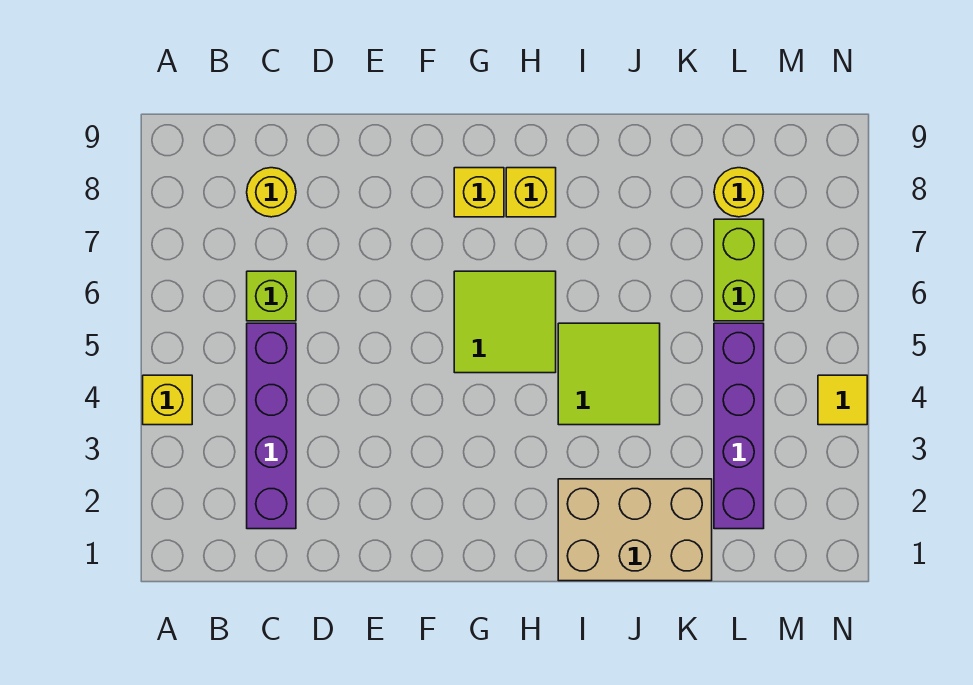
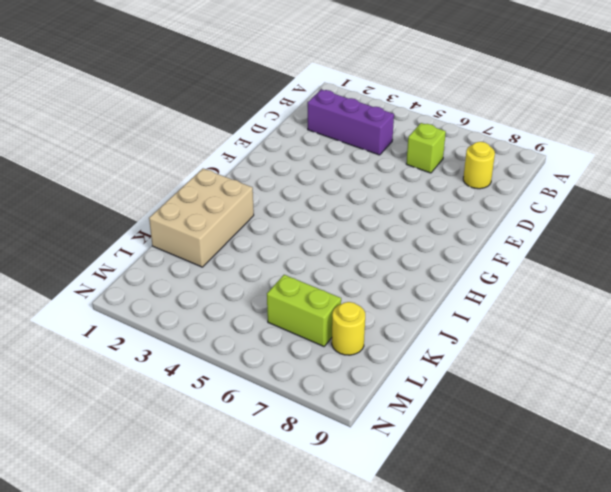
purple 1x3 brick [308,90,394,155] -> purple 1x4 brick [247,323,296,529]
none -> yellow 1x1 brick [143,375,192,425]
none -> lime 2x2 tile [454,271,556,373]
none -> yellow 1x1 brick [454,168,504,217]

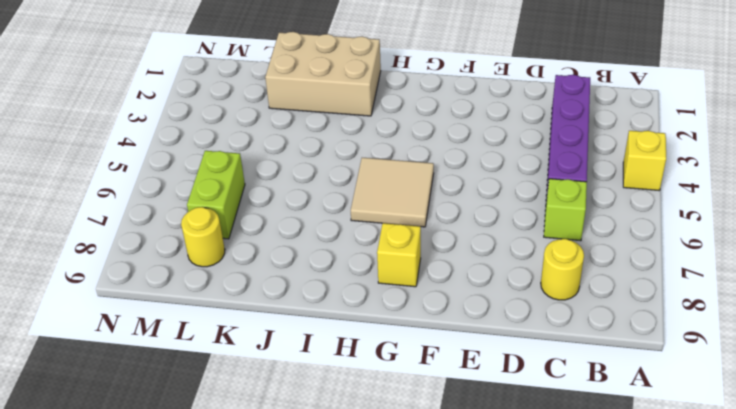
tan 2x2 tile [351,158,434,227] -> lime 2x2 tile [454,271,556,373]
none -> yellow 1x1 brick [506,168,556,217]
none -> lime 2x2 tile [558,323,660,425]
none -> purple 1x4 brick [714,323,764,529]

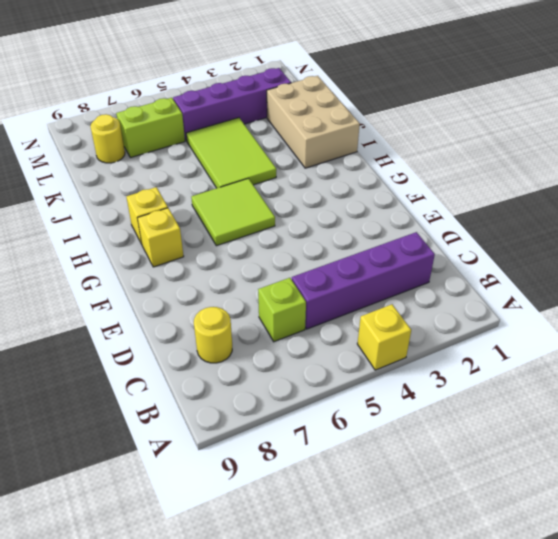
lime 2x3 tile [186,118,276,188] -> lime 2x2 tile [558,323,660,425]
none -> yellow 1x1 tile [818,375,867,425]

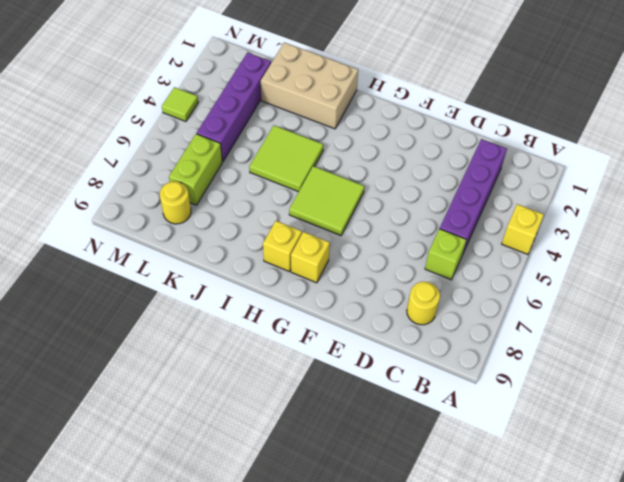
lime 1x1 tile [162,87,198,121] -> yellow 1x1 tile [818,375,867,425]

